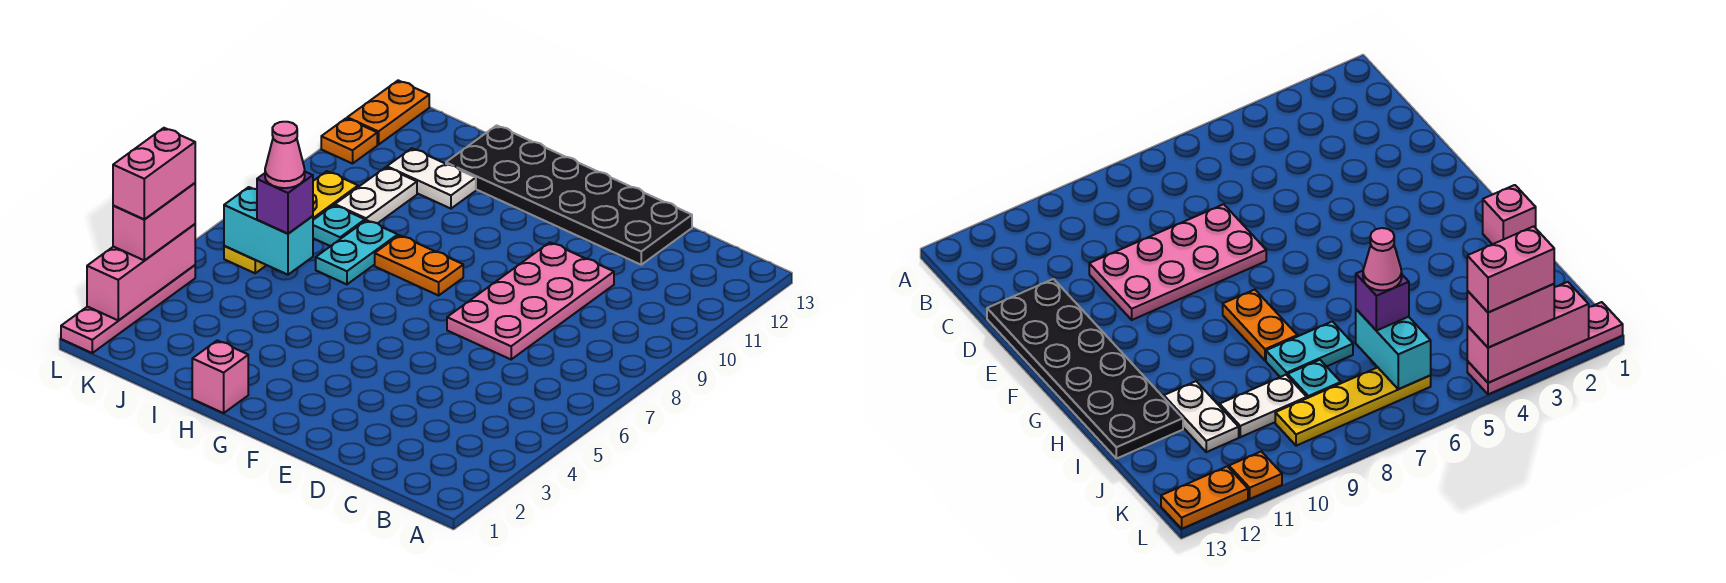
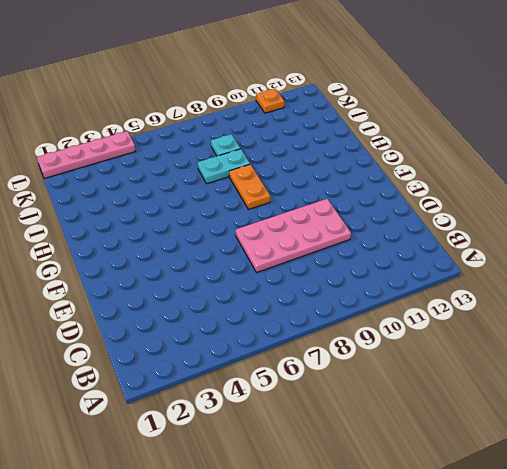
none -> black 2x6 plate [446,125,692,265]
none -> pink 1x1 brick [192,341,248,413]
none -> white 1x2 plate [387,148,476,209]

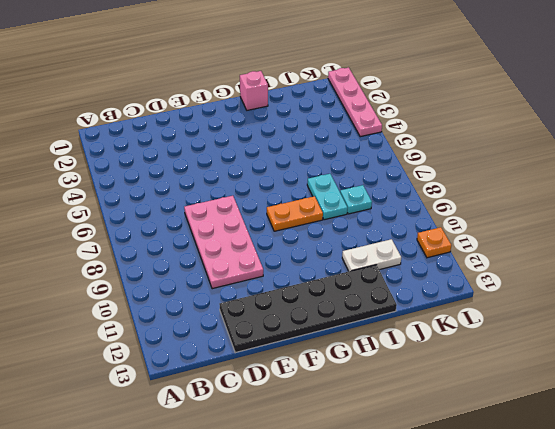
none -> white 1x2 plate [335,167,417,223]
none -> yellow 1x4 plate [224,171,358,273]
none -> orange 1x2 plate [347,80,429,145]

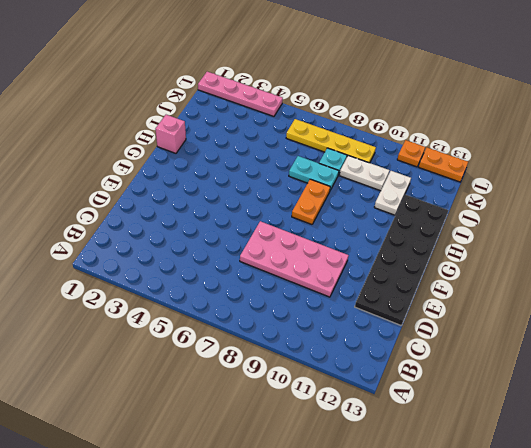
none -> cyan 1x2 brick [224,187,313,275]
none -> pink 1x3 brick [87,224,195,321]
none -> purple 1x1 brick [257,172,313,234]

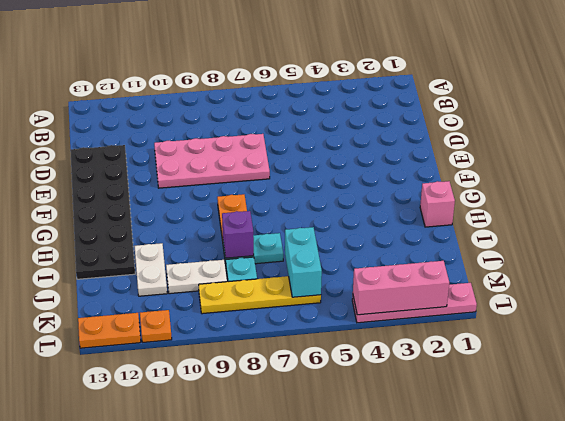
purple 1x1 brick [222,211,254,258] -> purple 1x1 brick moved to [257,172,313,234]
none -> pink 1x2 brick [113,183,195,261]
none -> pink 1x1 cone [265,122,305,188]
none -> pink 1x2 brick [113,128,195,219]

